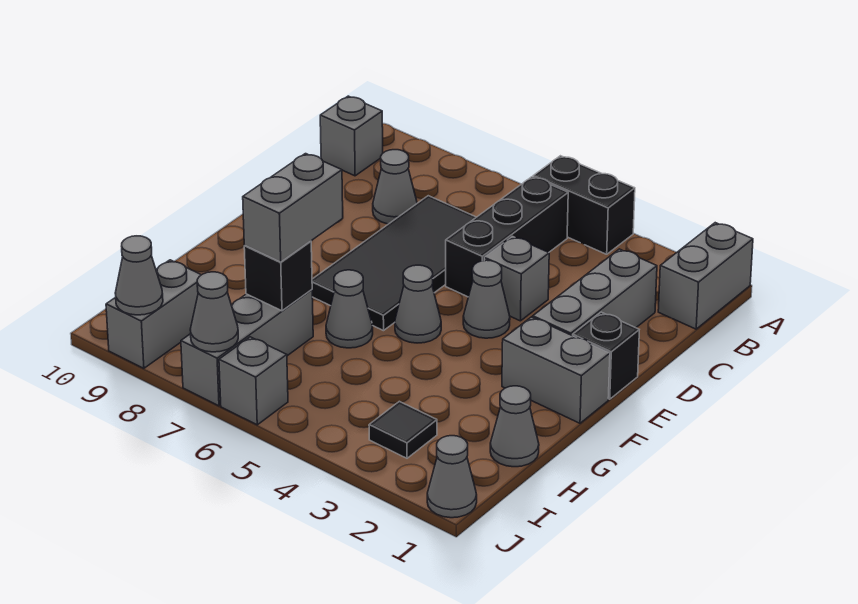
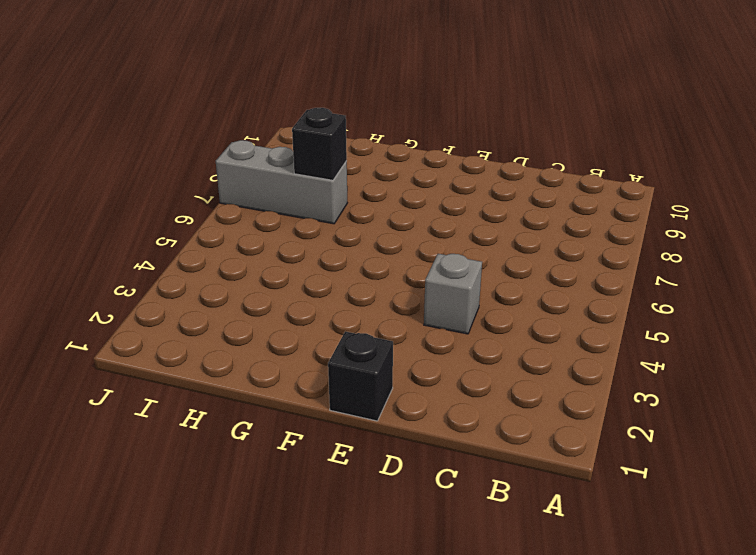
none -> grey 1x2 brick [658,223,753,329]
none -> black 1x2 brick [533,156,635,254]
none -> black 1x3 brick [446,177,568,297]

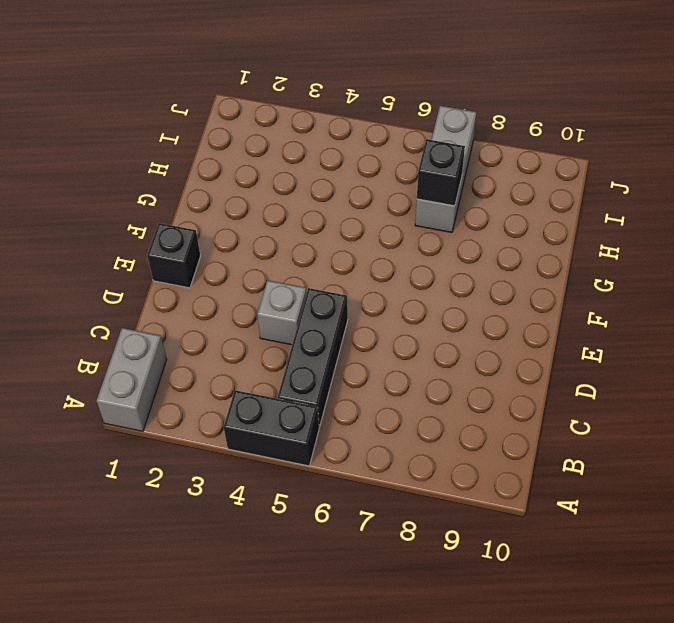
none -> grey 1x1 brick [320,96,383,176]
none -> grey 1x3 brick [533,249,657,336]
none -> black 2x4 tile [312,196,476,331]

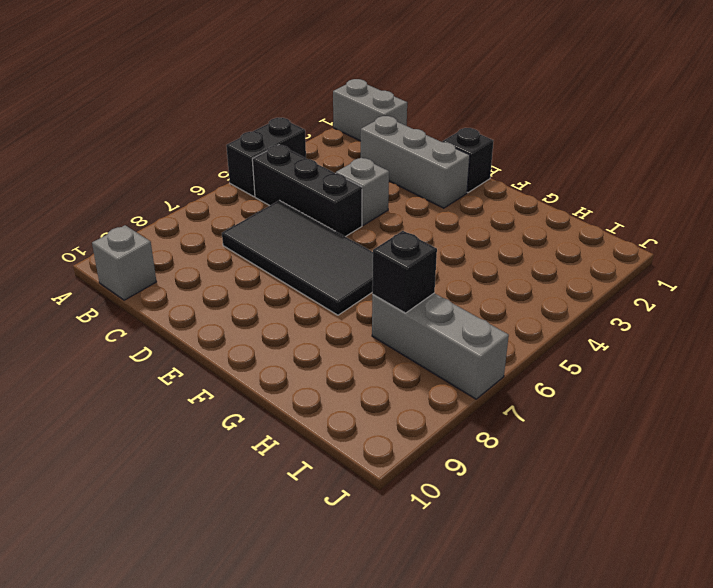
none -> grey 1x1 cone [373,150,417,224]
none -> grey 1x1 cone [463,260,510,338]
none -> grey 1x2 brick [502,317,610,423]

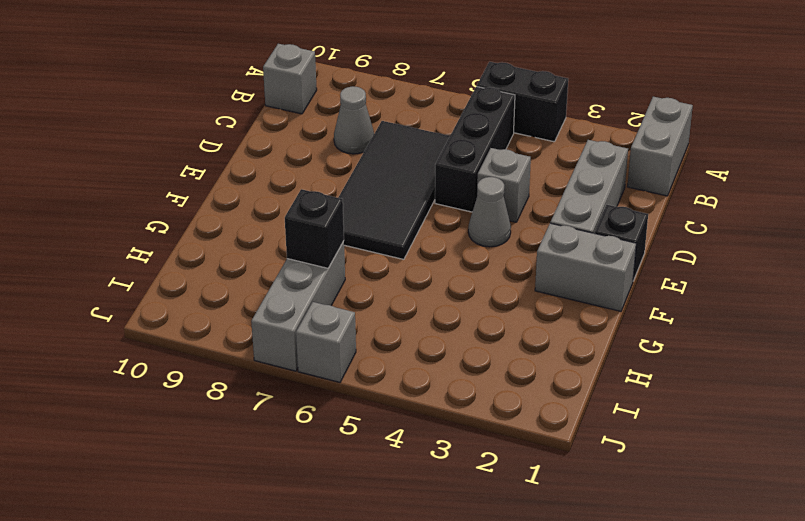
none -> grey 1x1 cone [395,265,441,343]
none -> grey 1x1 cone [326,270,373,348]
none -> grey 1x1 cone [490,386,539,467]

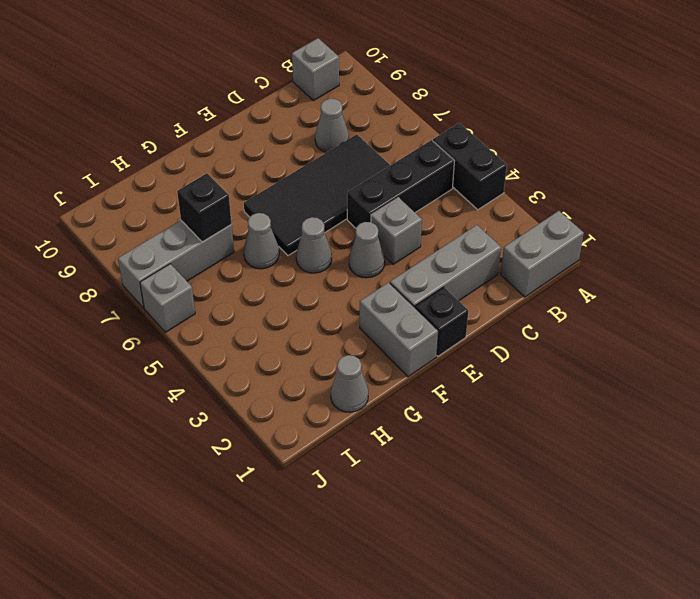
none -> black 1x1 tile [369,401,437,458]
none -> grey 1x2 brick [106,260,201,368]
none -> grey 1x1 cone [427,436,477,518]

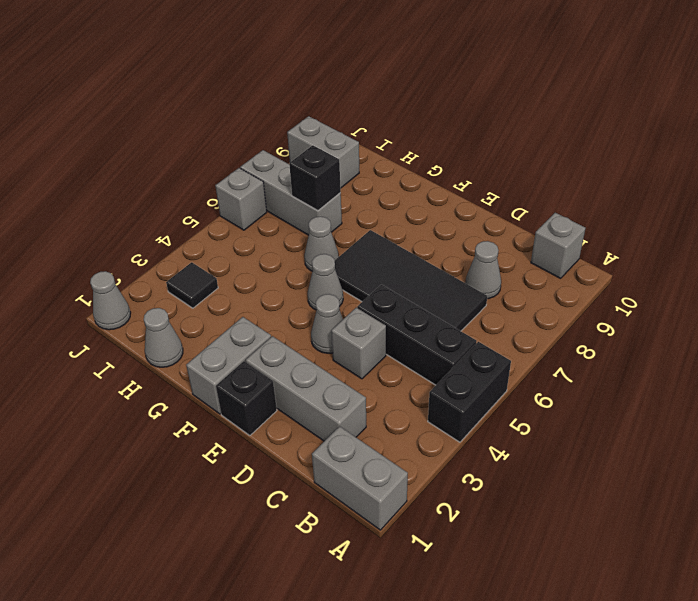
none -> grey 1x1 cone [190,272,238,352]
none -> grey 1x1 cone [115,236,163,315]
none -> grey 1x2 brick [243,154,343,262]

